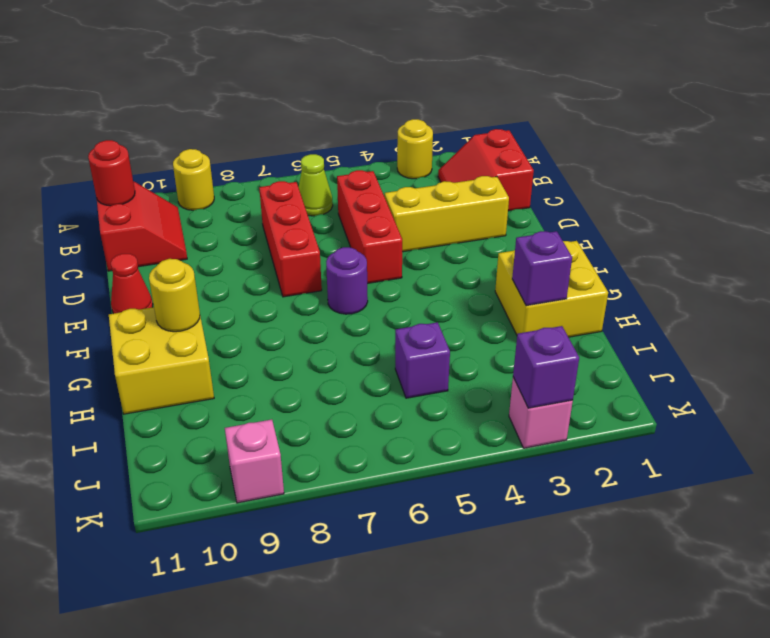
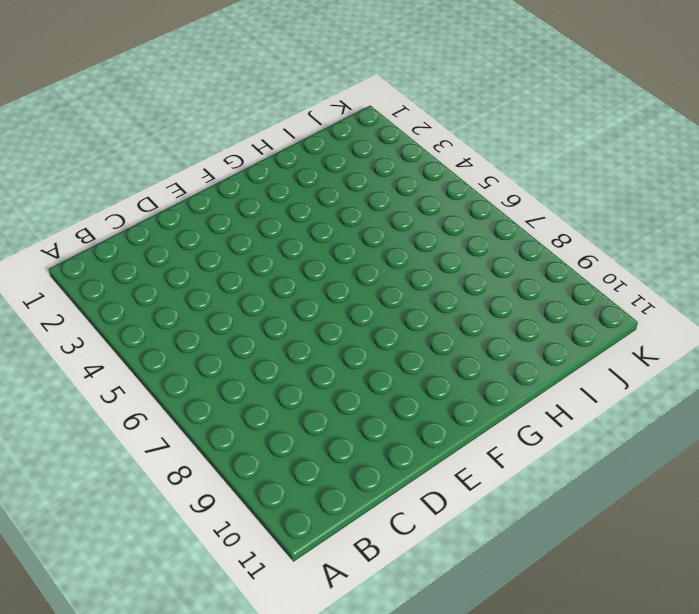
none -> yellow 1x1 round brick [397,119,433,179]
none -> yellow 1x1 round brick [173,149,214,210]
none -> red 2x2 slope [438,129,534,211]

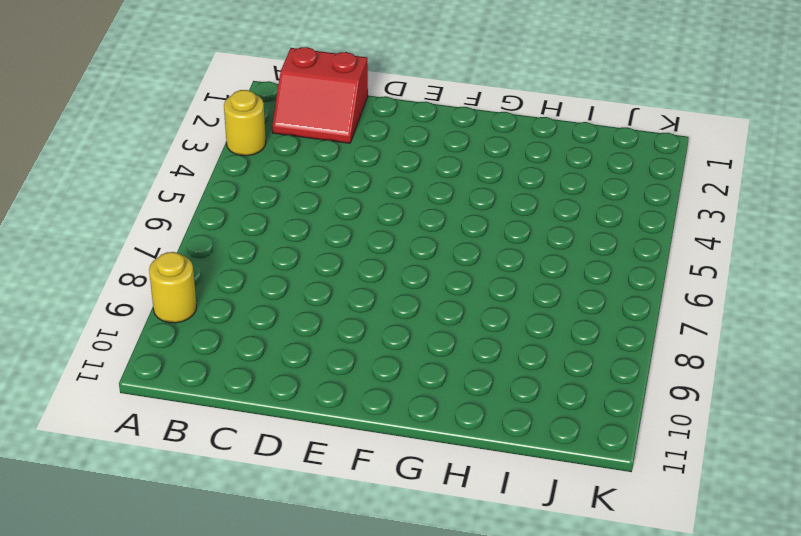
none -> lime 1x1 cone [298,154,333,216]
none -> red 2x2 slope [97,182,187,271]
none -> red 1x3 brick [337,170,402,284]

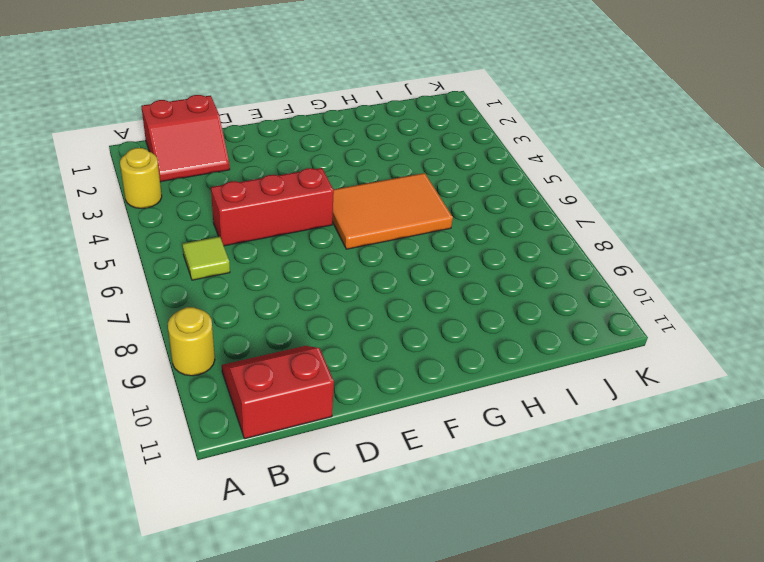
lime 1x1 tile [182,237,230,280] -> lime 1x1 cone [298,154,333,216]
orange 2x3 tile [332,173,453,249] -> purple 1x1 round brick [326,247,368,314]
none -> red 1x3 brick [259,181,322,297]
none -> yellow 1x3 brick [385,176,509,252]
none -> red 1x1 cone [111,254,153,314]

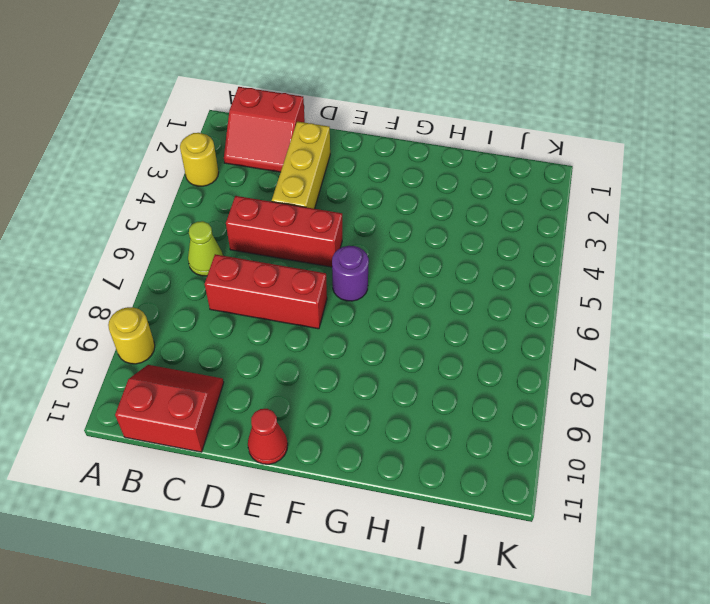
none -> yellow 2x2 brick [495,241,608,337]
none -> yellow 2x2 brick [109,307,214,414]
none -> purple 1x1 brick [395,322,450,398]

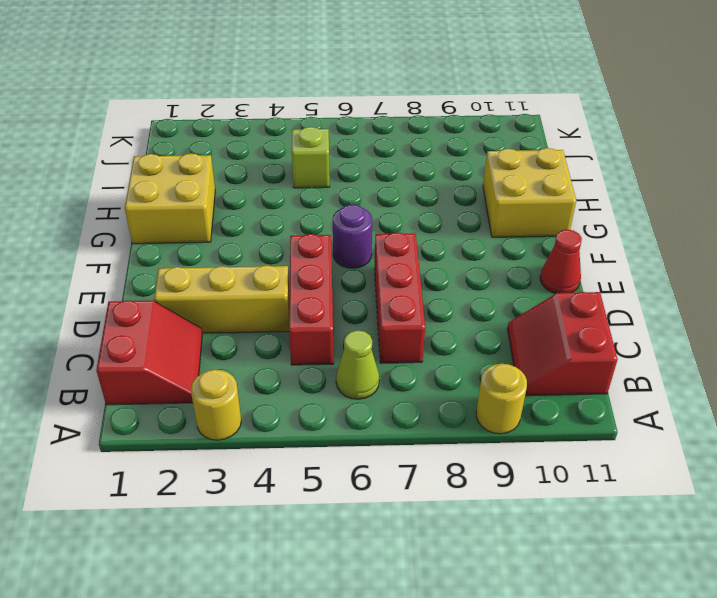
lime 1x1 brick [292,127,330,188] -> purple 1x1 brick [395,322,450,398]
none -> pink 1x1 brick [509,377,573,448]
none -> pink 1x1 brick [225,420,284,503]
none -> red 1x1 round brick [88,140,135,206]

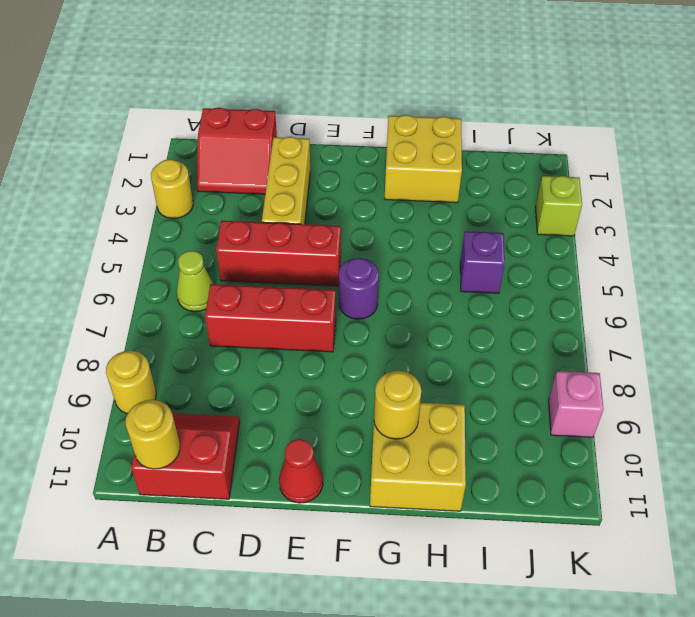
yellow 1x1 round brick [126,400,180,469] -> red 1x1 round brick [88,140,135,206]
lime 1x1 brick [536,176,582,236] -> pink 1x1 brick [509,377,573,448]
none -> purple 1x1 brick [512,231,572,306]
none -> purple 1x1 brick [513,326,579,408]

